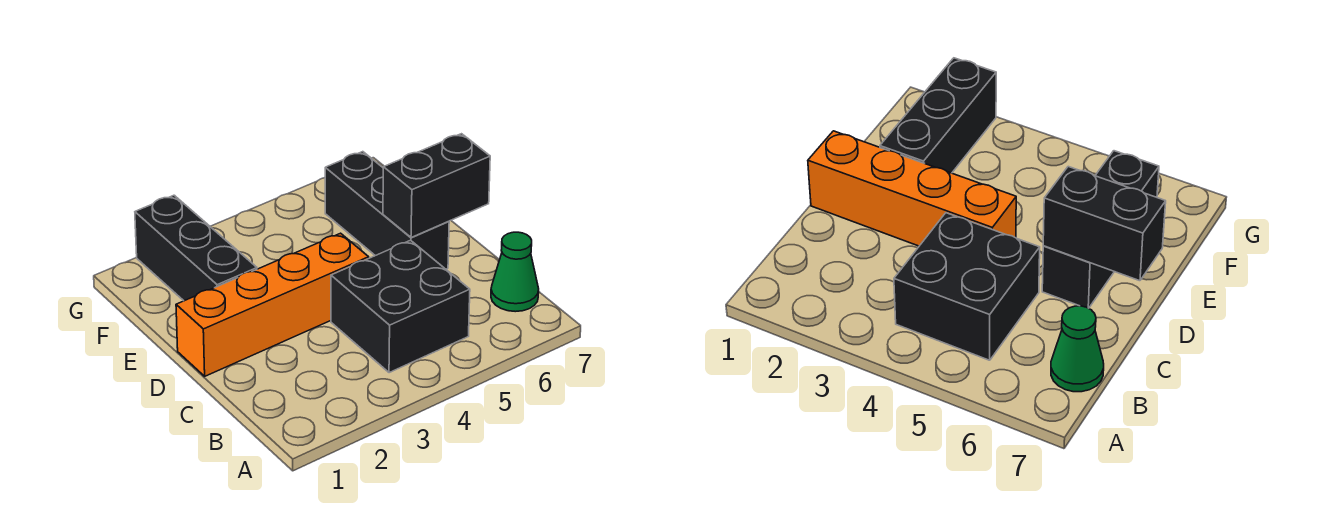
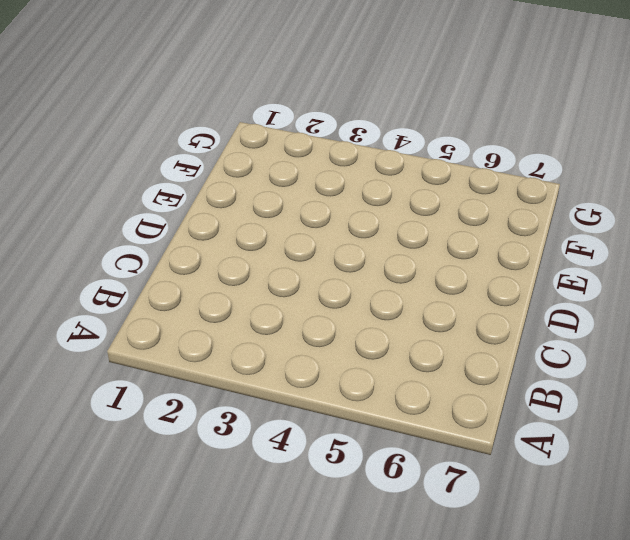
none -> black 2x2 brick [331,240,470,373]
none -> green 1x1 cone [491,232,539,312]

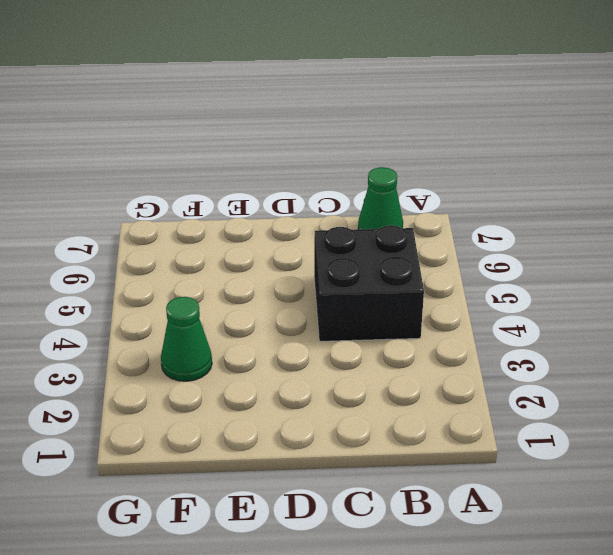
green 1x1 cone [161,297,212,381] -> none
none -> orange 1x4 brick [176,233,369,376]
none -> black 1x3 brick [325,152,449,269]

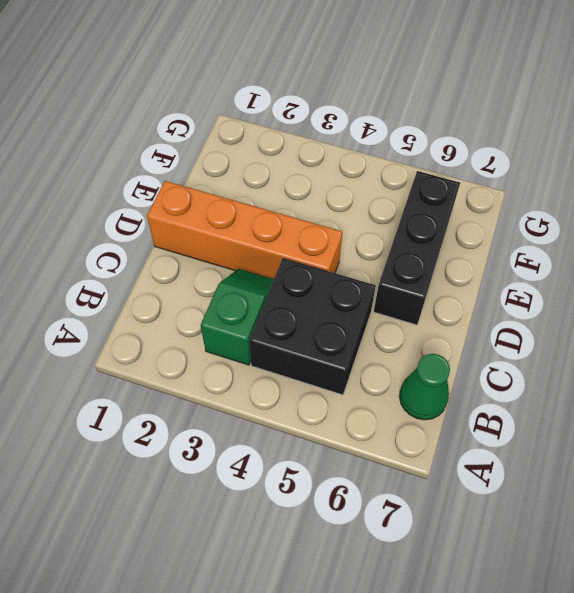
green 1x2 slope [201,269,274,365] -> none
none -> black 1x3 brick [135,195,257,301]
none -> black 1x2 brick [383,134,490,238]

